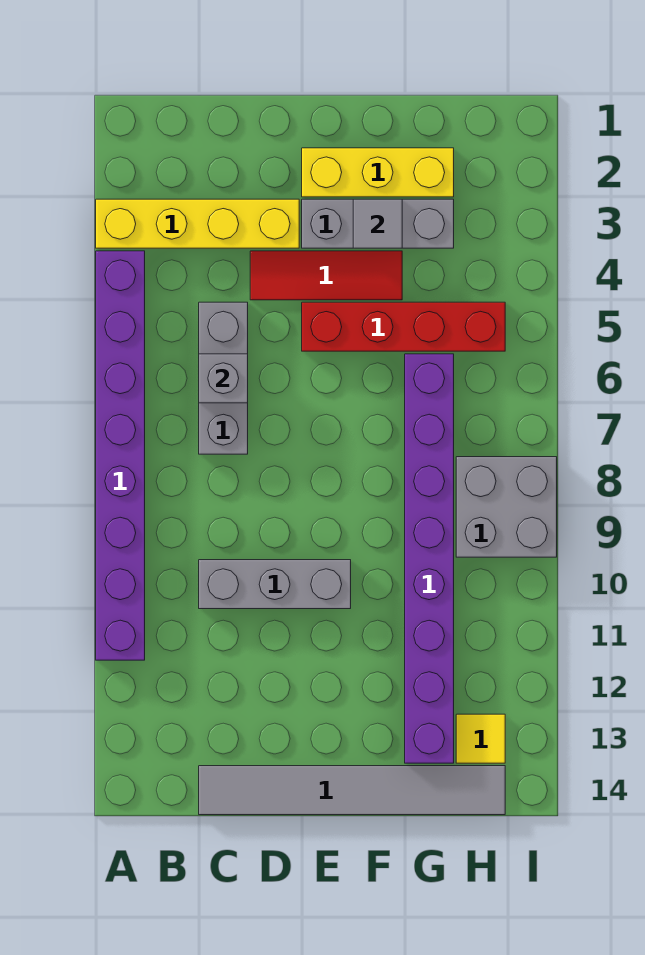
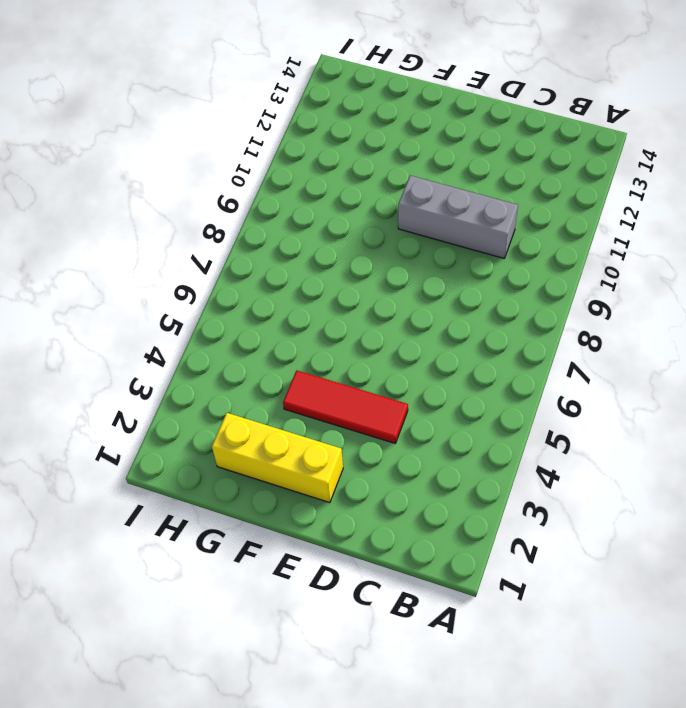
none -> yellow 1x4 brick [96,199,299,248]
none -> purple 1x8 brick [96,251,145,660]
none -> grey 1x3 brick [199,302,248,454]

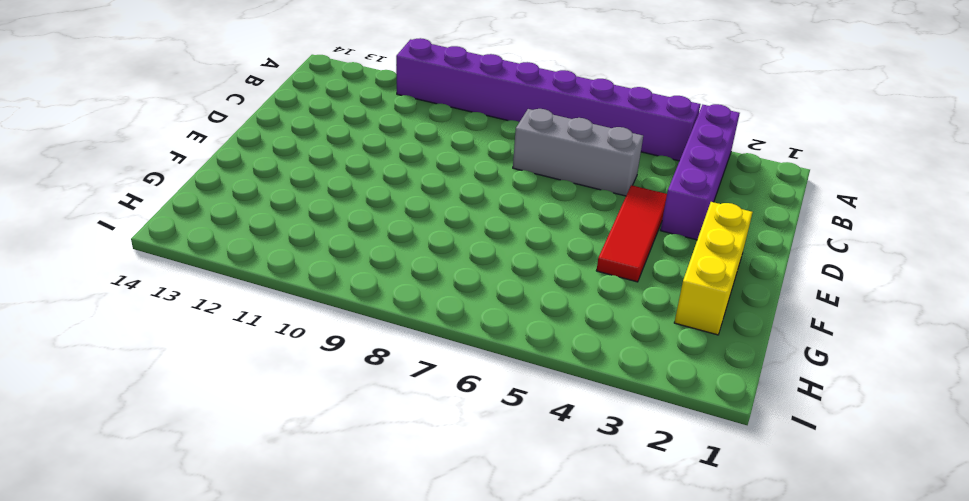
purple 1x4 brick [661,104,740,240] -> yellow 1x4 brick [96,199,299,248]
none -> grey 1x3 brick [199,560,351,609]
none -> grey 1x6 tile [199,766,505,815]
none -> grey 1x3 brick [302,199,454,248]

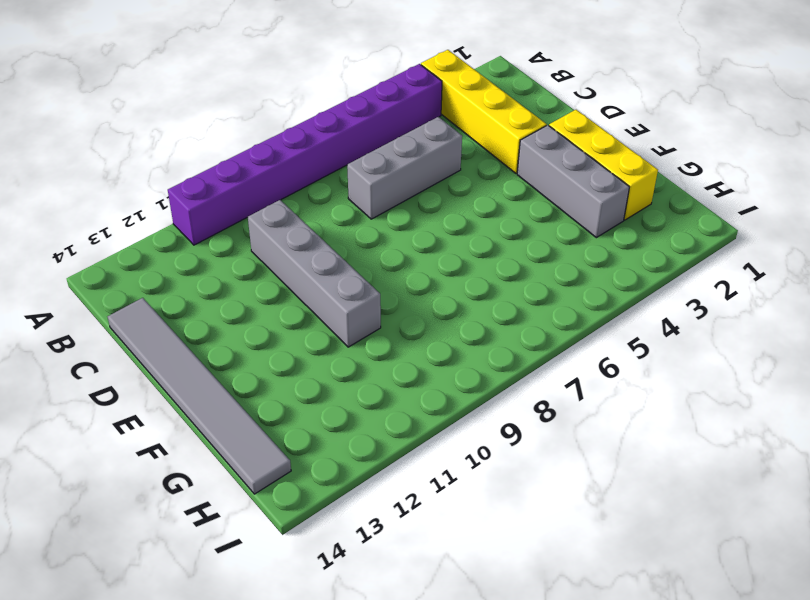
grey 1x4 brick [248,200,381,347] -> grey 1x3 brick [199,560,351,609]
none -> red 1x3 tile [250,251,402,300]
none -> red 1x4 brick [302,302,505,351]
none -> purple 1x8 brick [405,354,454,763]

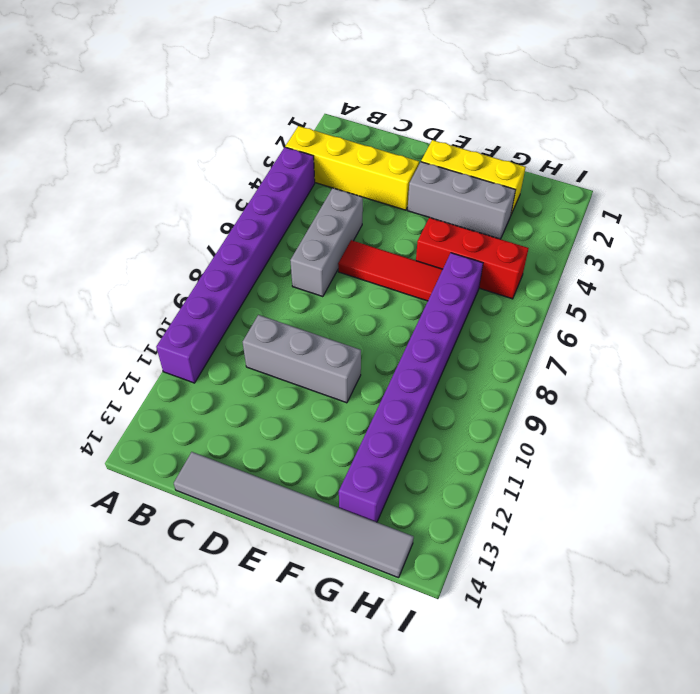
red 1x3 tile [338,240,443,301] -> red 1x3 tile moved to [250,251,402,300]
red 1x3 brick [416,218,529,299] -> red 1x4 brick [302,302,505,351]
none -> grey 2x2 brick [456,457,557,557]
none -> yellow 1x1 tile [456,714,505,763]
none -> grey 1x1 brick [199,354,248,403]

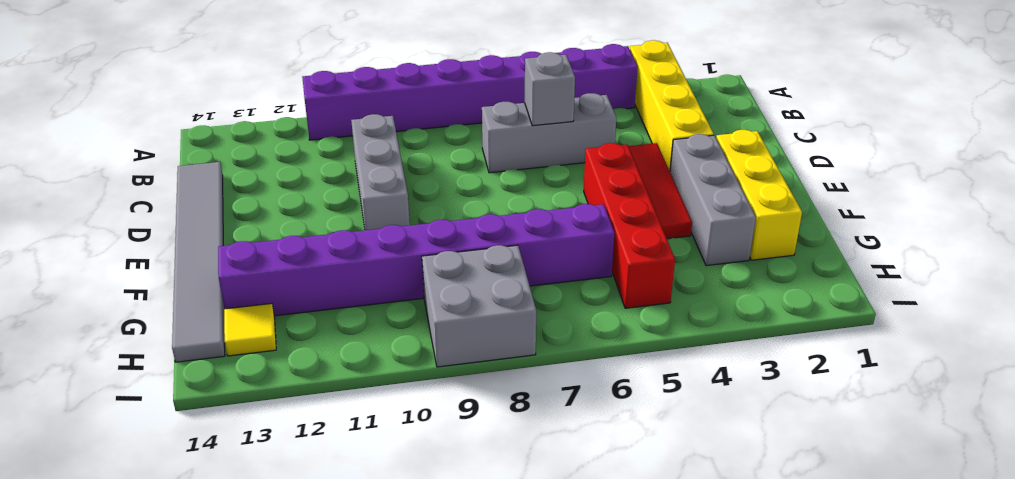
none -> grey 1x1 tile [353,199,402,248]

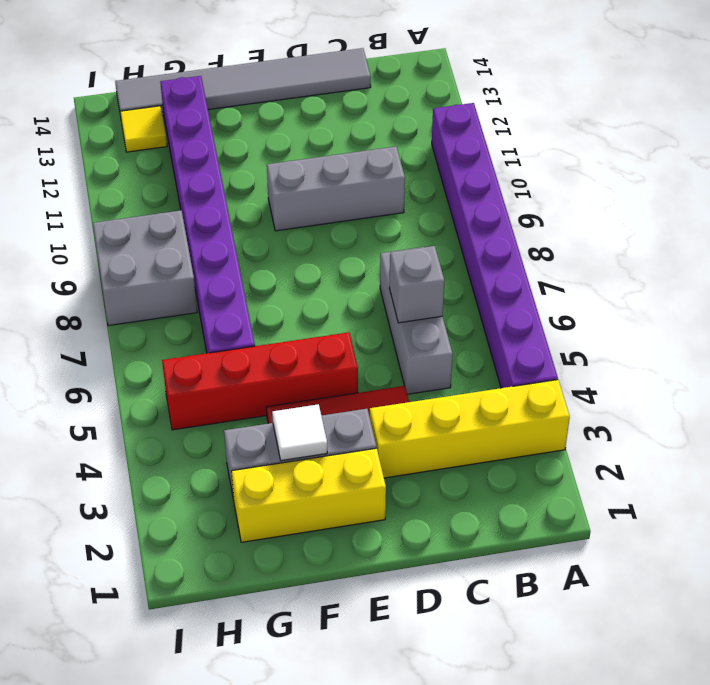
white 1x1 tile [272,404,327,461] -> grey 1x1 tile [353,199,402,248]

